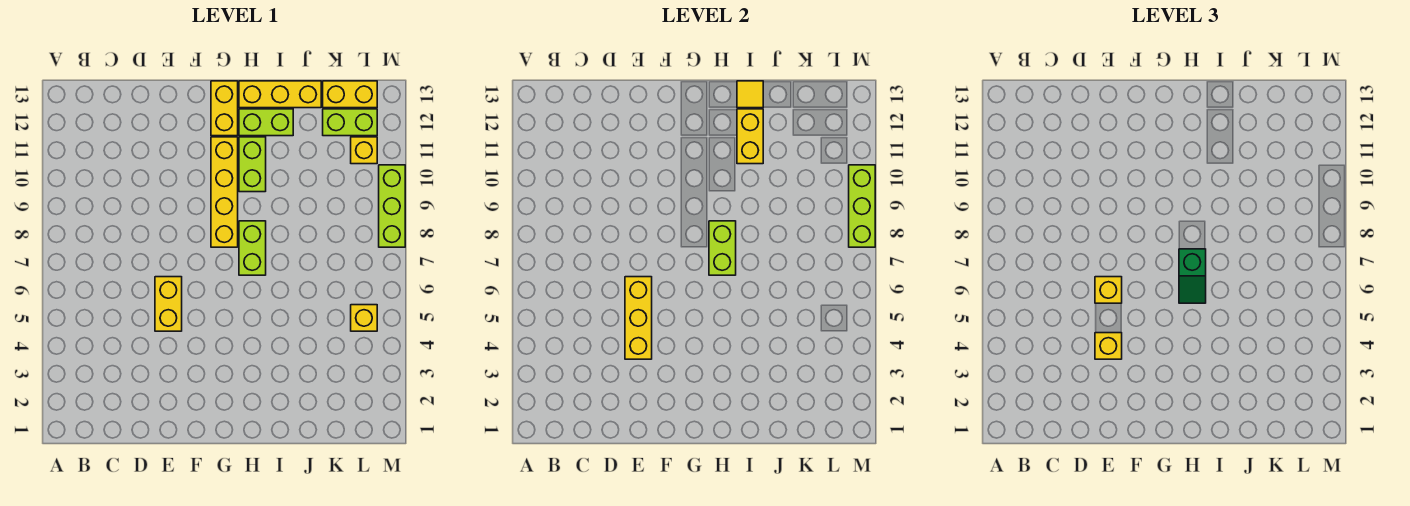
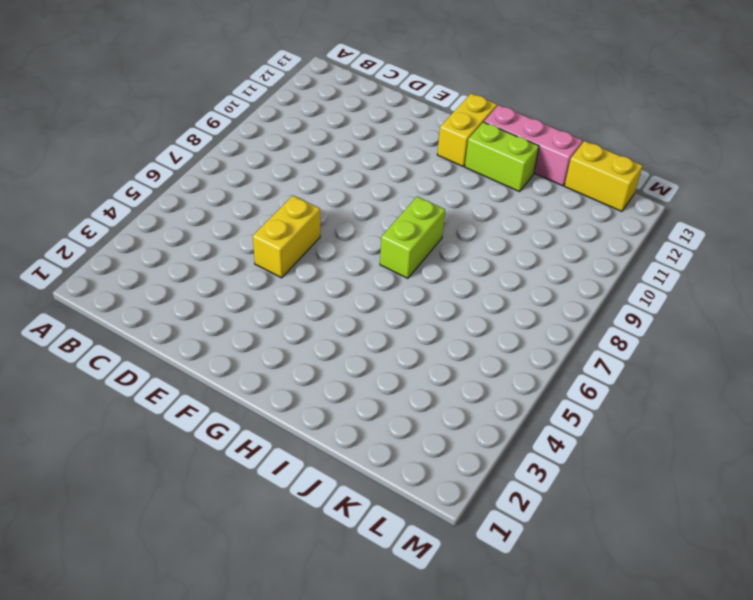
pink 1x3 brick [484,105,583,186] -> yellow 1x3 brick [239,81,321,108]
none -> yellow 1x4 brick [211,137,238,247]
none -> lime 1x2 brick [239,137,266,192]
none -> lime 1x2 brick [323,109,377,136]

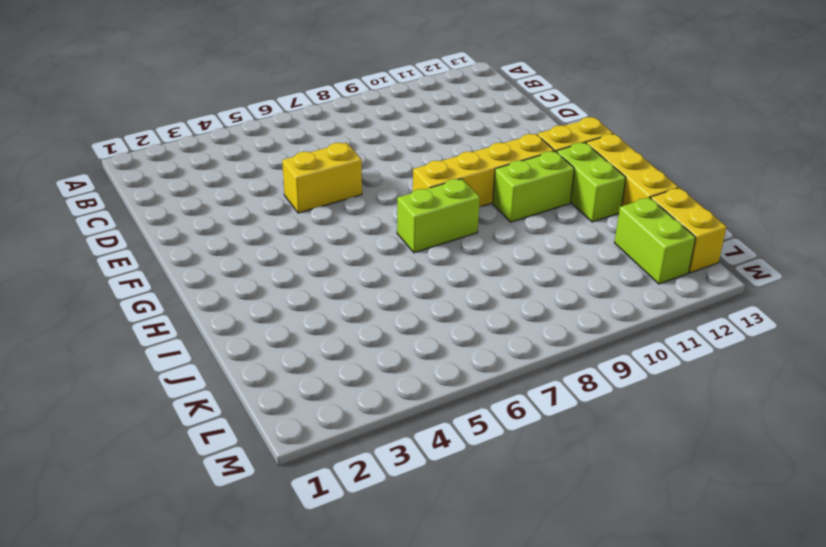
none -> yellow 1x1 brick [351,305,377,331]
none -> yellow 1x1 brick [351,137,377,164]
none -> lime 1x3 brick [379,165,405,247]

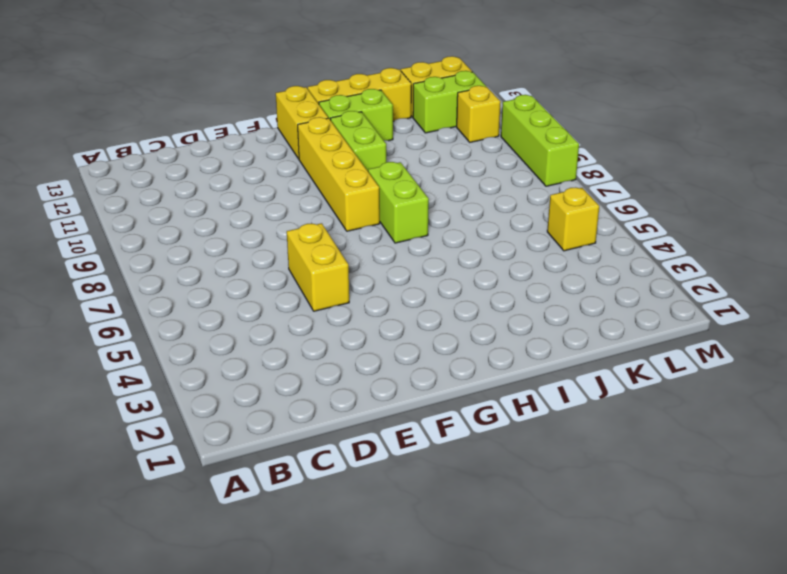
none -> yellow 1x3 brick [625,277,652,359]
none -> lime 1x2 brick [709,221,736,275]
none -> yellow 1x2 brick [737,109,763,164]

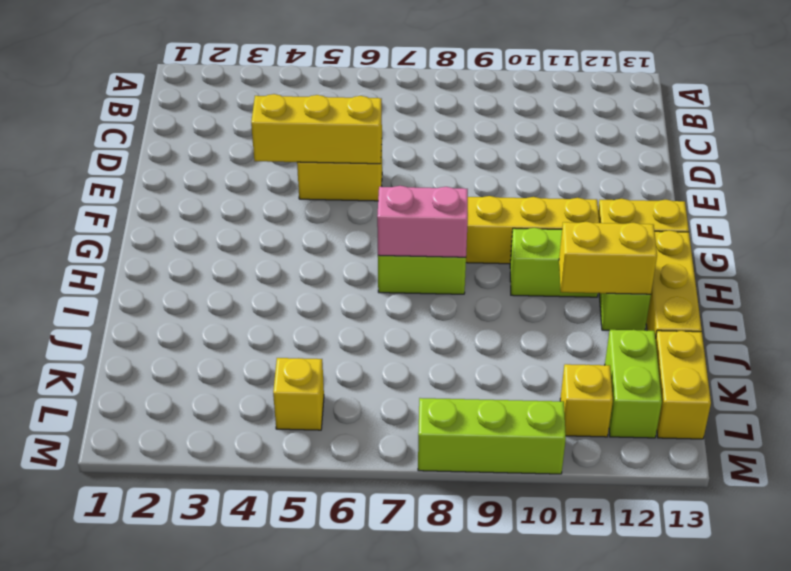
pink 1x2 brick [377,186,468,257] -> lime 1x2 brick [709,221,736,275]
none -> yellow 1x1 tile [737,81,763,108]
none -> lime 1x3 brick [849,165,875,247]
none -> yellow 1x1 brick [1095,333,1122,359]

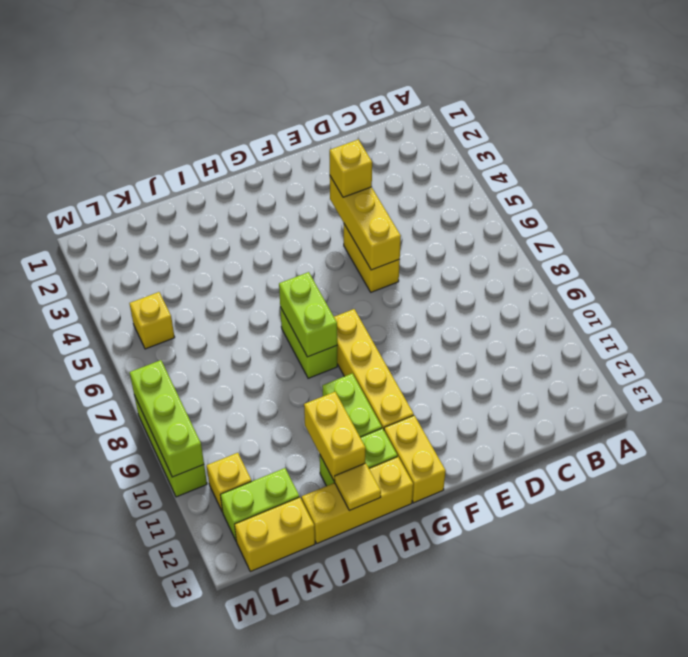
none -> yellow 1x1 brick [1095,277,1122,303]
none -> green 1x2 slope [1179,249,1206,303]

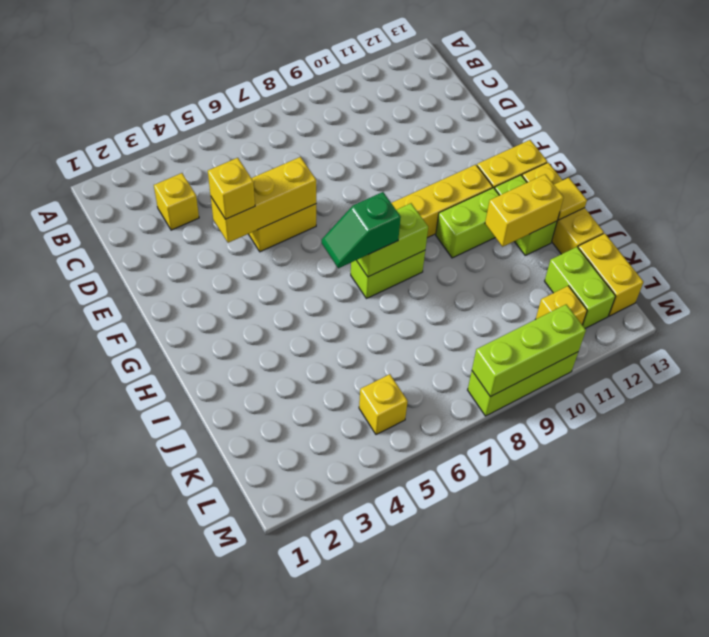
yellow 1x1 brick [154,173,199,230] -> yellow 1x1 brick moved to [1095,277,1122,303]

